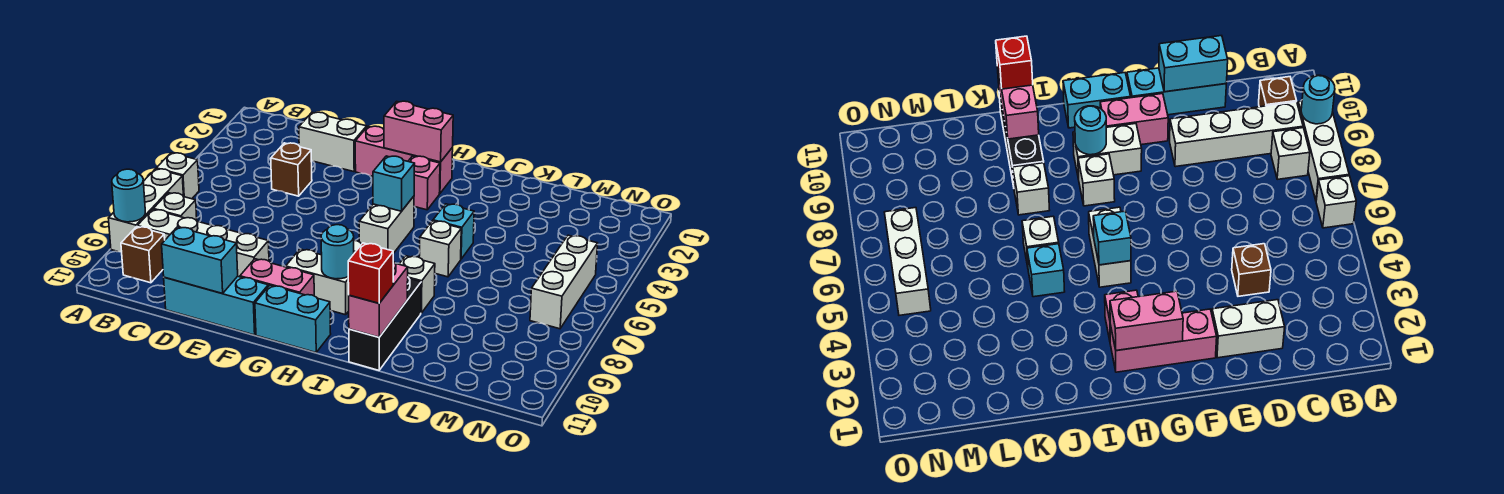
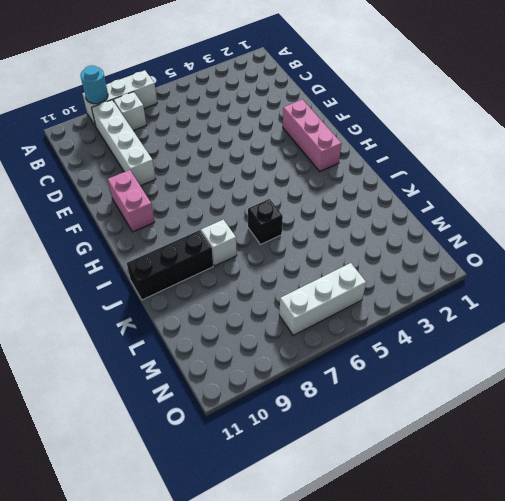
black 1x1 brick [248,199,283,245] -> white 1x1 brick [419,221,461,277]
none -> white 1x1 brick [156,153,199,199]
none -> brown 1x1 brick [121,227,165,283]
none -> white 1x2 brick [299,112,367,172]

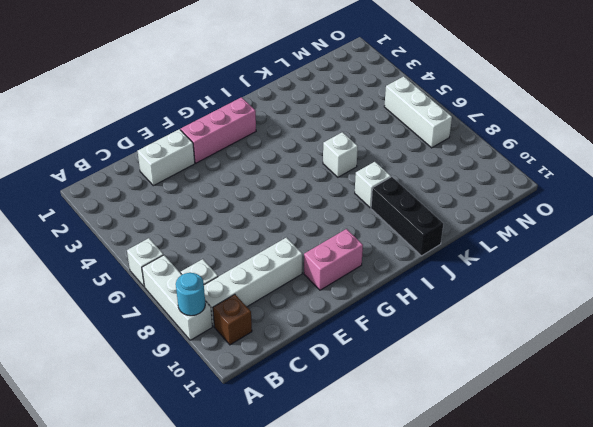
none -> brown 1x1 brick [271,143,312,196]
none -> cyan 1x3 brick [164,276,268,335]
none -> white 1x2 brick [286,249,349,315]

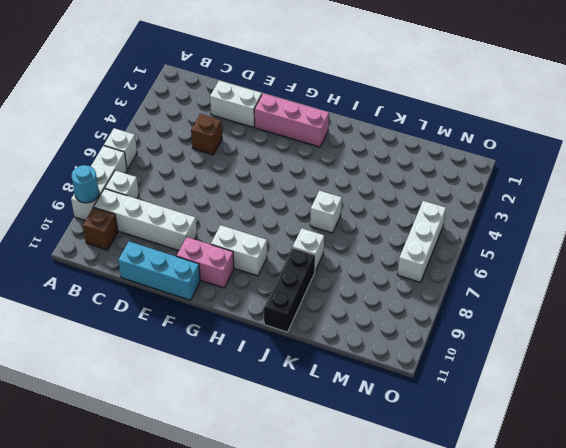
none -> cyan 1x2 brick [255,285,331,352]
none -> pink 1x1 brick [408,156,440,210]
none -> white 1x2 brick [359,196,414,253]

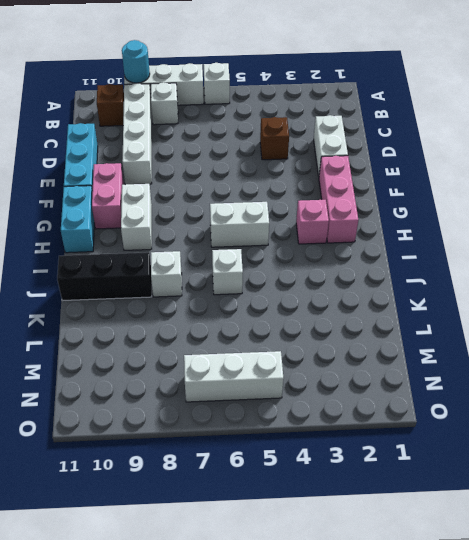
none -> white 1x1 brick [1078,154,1115,206]
none -> cyan 1x1 brick [433,204,474,259]
none -> cyan 1x2 brick [162,227,238,293]

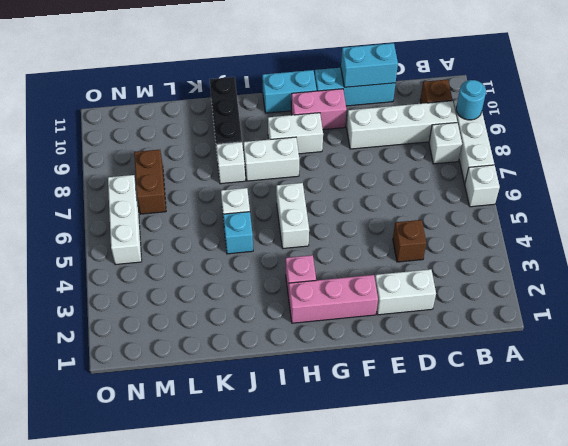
white 1x2 brick [243,137,299,181] -> white 1x1 brick [1078,154,1115,206]
brown 1x2 brick [134,150,166,214] -> none
none -> pink 1x2 brick [384,101,453,162]
none -> cyan 1x1 brick [373,156,415,211]
none -> cyan 1x1 round brick [321,225,354,279]

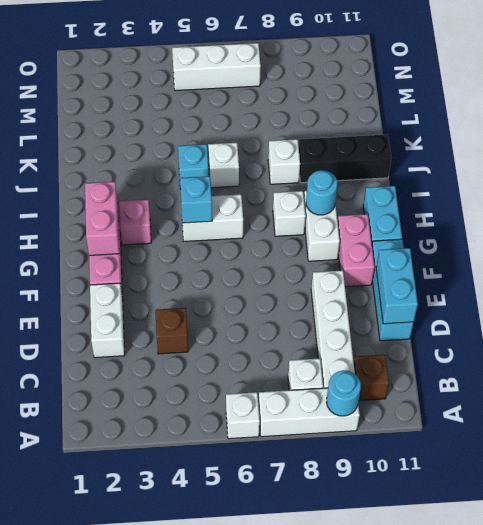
none -> pink 1x2 brick [349,262,408,337]
none -> red 1x1 brick [348,243,393,303]

